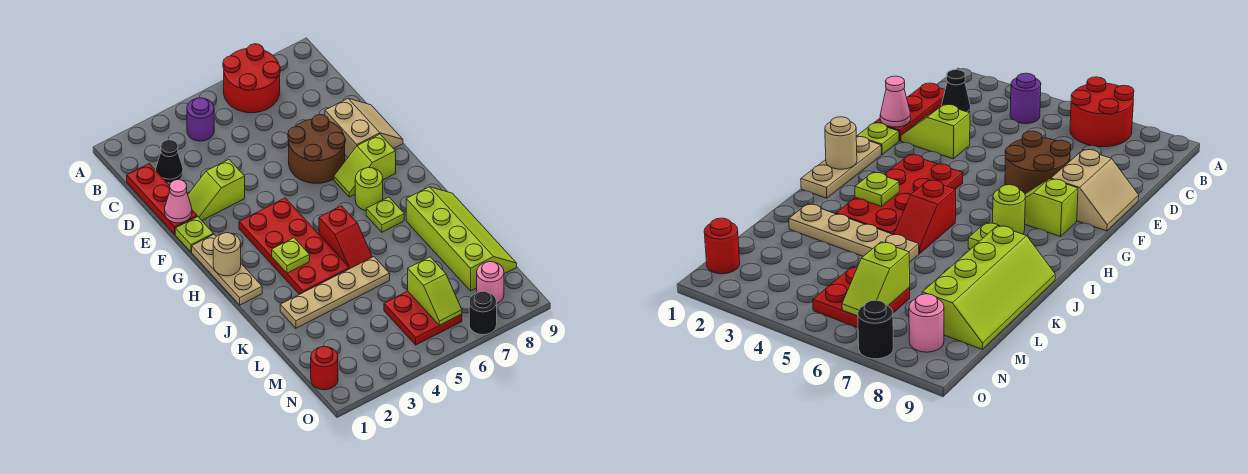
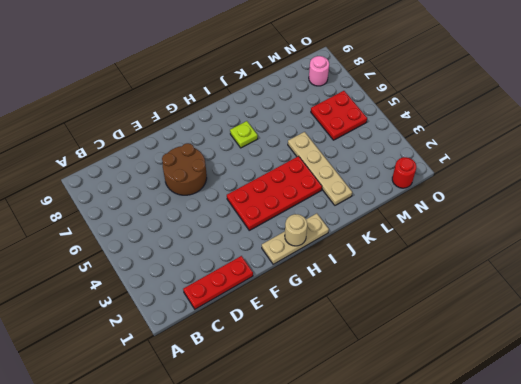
none -> red 2x2 round brick [223,44,280,113]
none -> purple 1x1 round brick [187,98,214,141]
none -> black 1x1 cone [156,140,183,183]

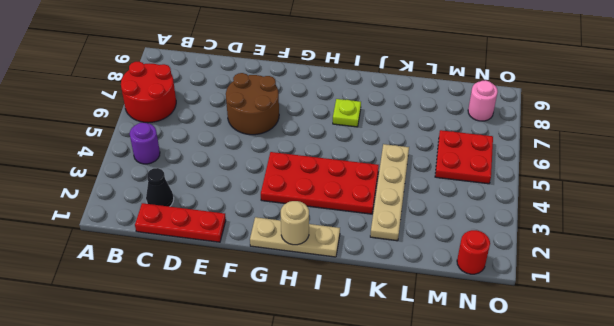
none -> lime 1x2 slope [188,160,245,220]
none -> tan 2x2 slope [325,99,403,157]
none -> lime 1x1 plate [175,217,213,252]

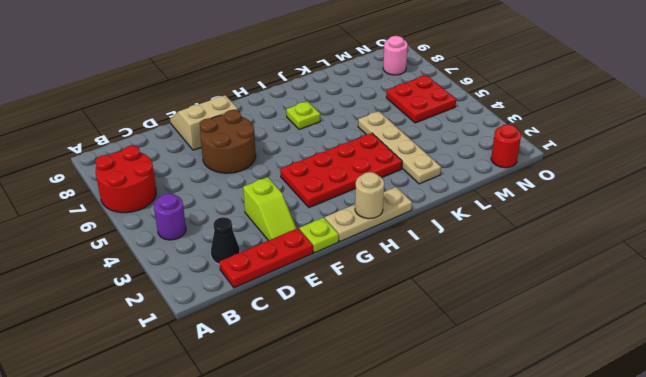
none -> lime 1x2 slope [334,134,396,197]
none -> lime 1x1 round brick [355,168,383,210]
none -> red 1x2 slope [319,206,372,268]

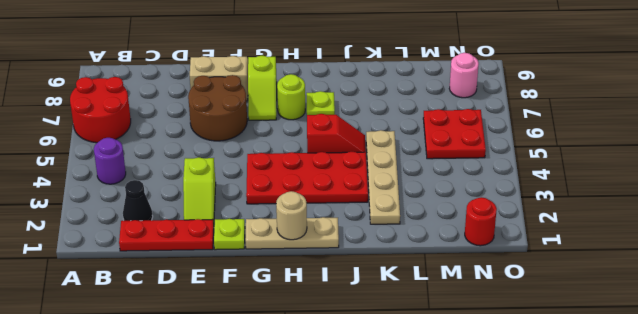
none -> lime 2x4 slope [406,187,517,291]
none -> black 1x1 round brick [469,291,497,335]
none -> pink 1x1 cone [165,180,192,223]

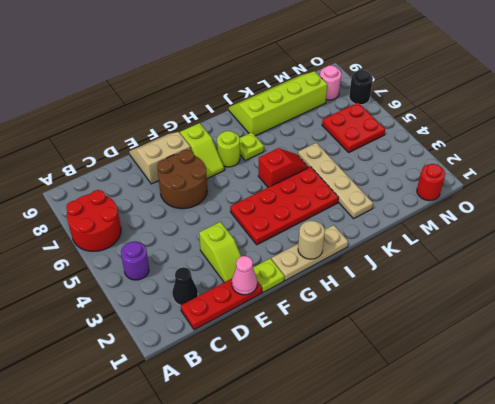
none -> lime 1x1 plate [272,238,310,273]
none -> lime 1x2 slope [408,257,462,325]

